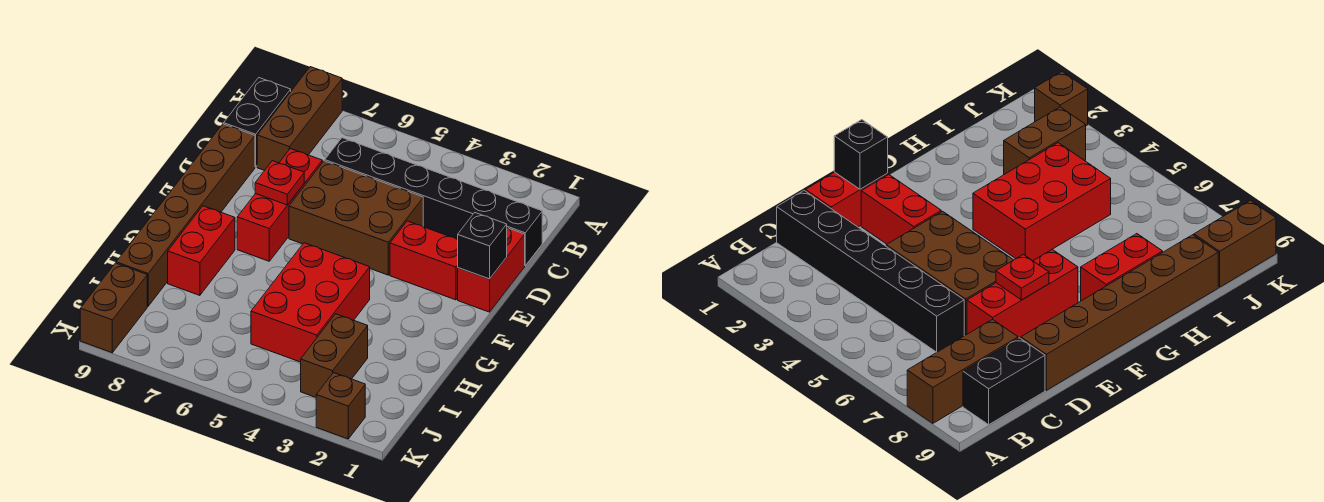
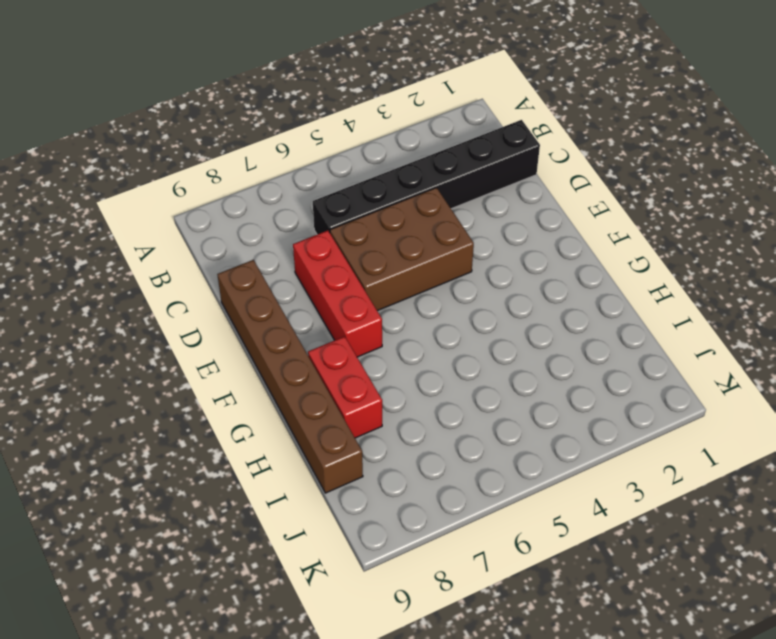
none -> brown 1x3 brick [257,67,342,171]
none -> black 1x2 brick [224,78,291,167]
none -> red 1x2 brick [458,228,525,312]

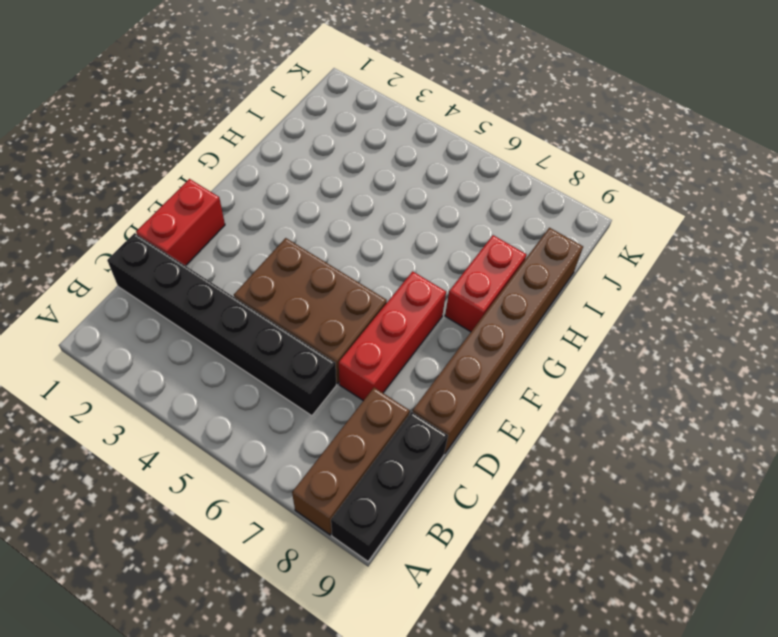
black 1x3 brick [331,412,448,561] -> black 1x2 brick [224,78,291,167]
none -> red 1x2 brick [390,221,458,300]
none -> red 2x3 brick [251,243,370,362]
none -> brown 1x2 brick [301,314,368,397]

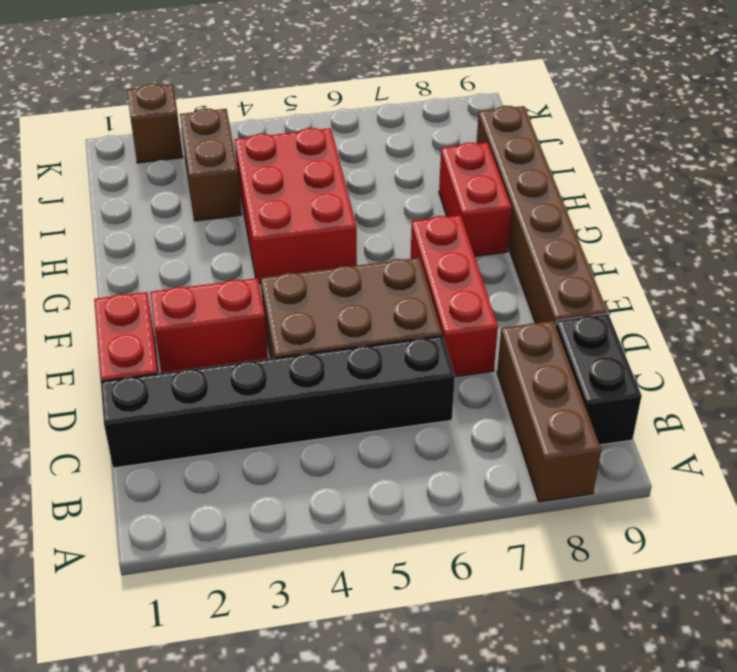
none -> brown 1x2 brick [80,263,147,353]
none -> black 1x1 brick [457,213,507,279]
none -> red 1x1 plate [255,161,304,205]

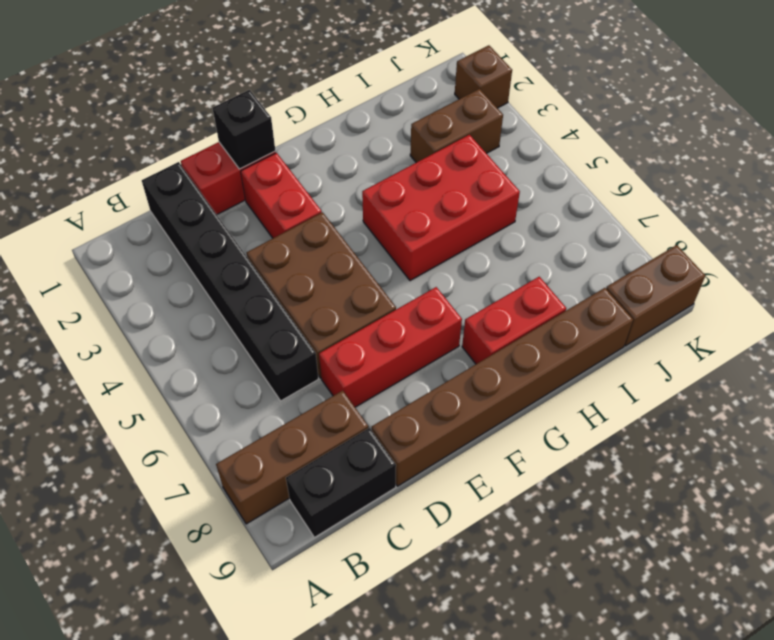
none -> red 1x1 plate [255,161,304,205]

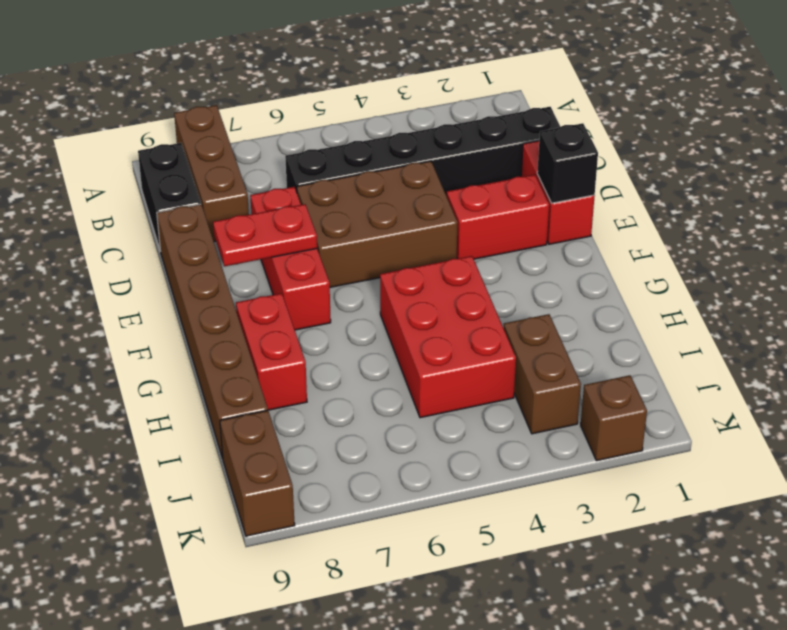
red 1x2 plate [213,204,317,266] -> red 1x1 plate [255,161,304,205]

